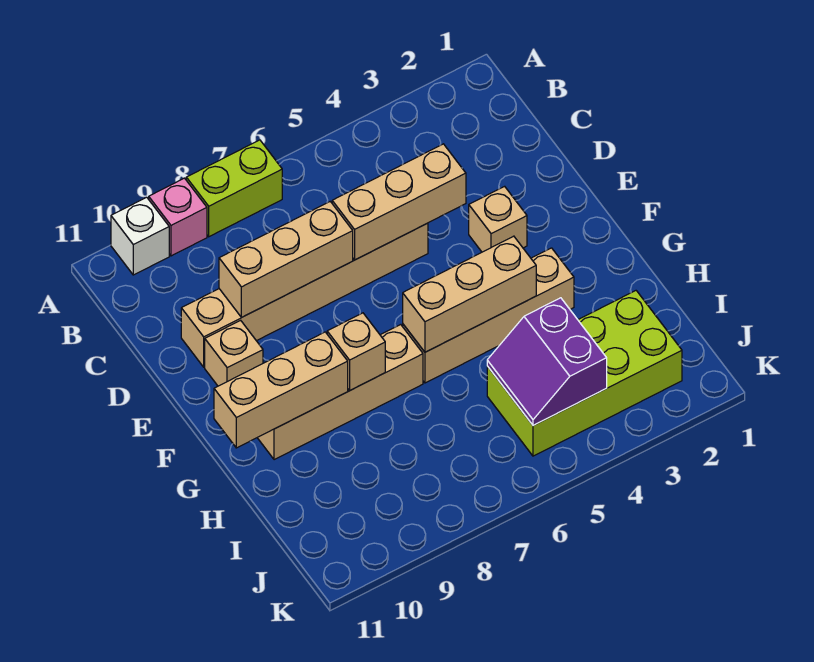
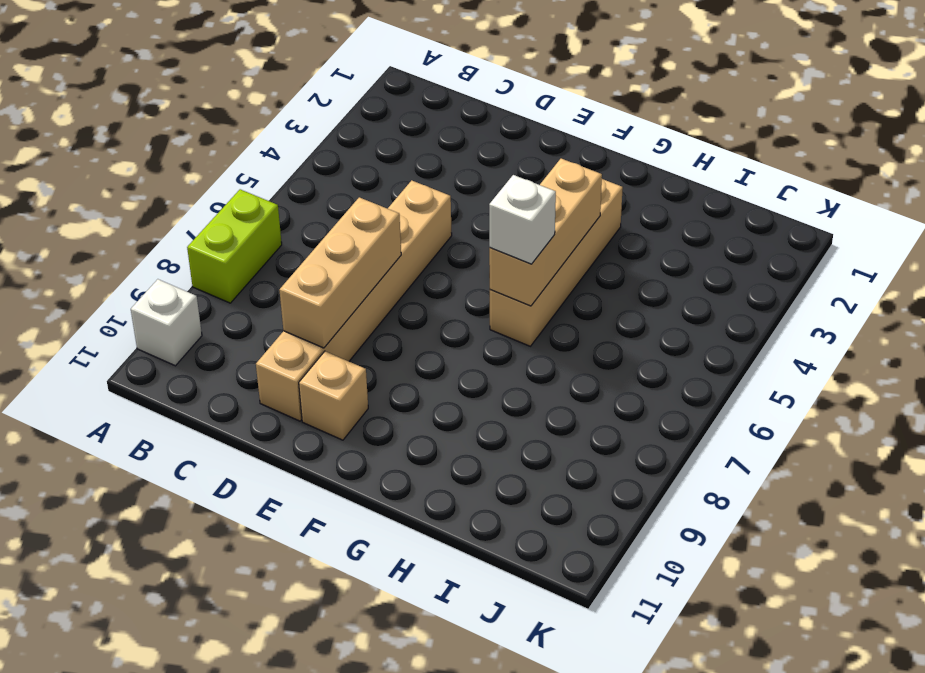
white 1x1 brick [489,175,556,264] -> none
none -> pink 1x1 brick [149,178,207,256]
none -> tan 1x1 brick [469,186,527,252]
none -> tan 1x4 brick [257,325,423,460]

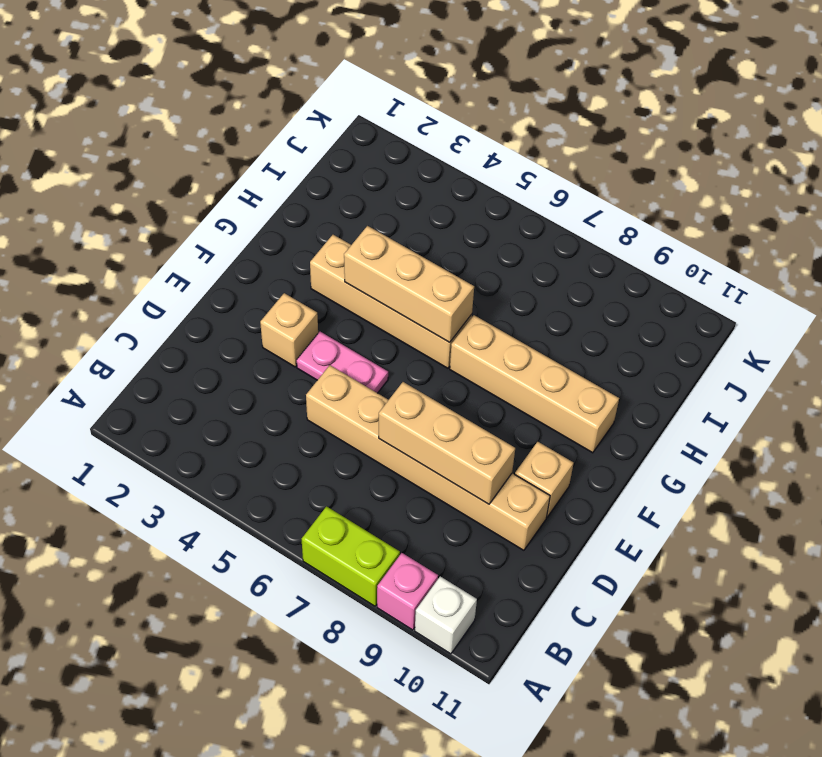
pink 1x2 plate [297,332,388,393] -> none
none -> lime 2x4 brick [487,291,682,456]
none -> tan 1x3 brick [332,144,466,260]
none -> tan 1x1 brick [327,313,385,390]

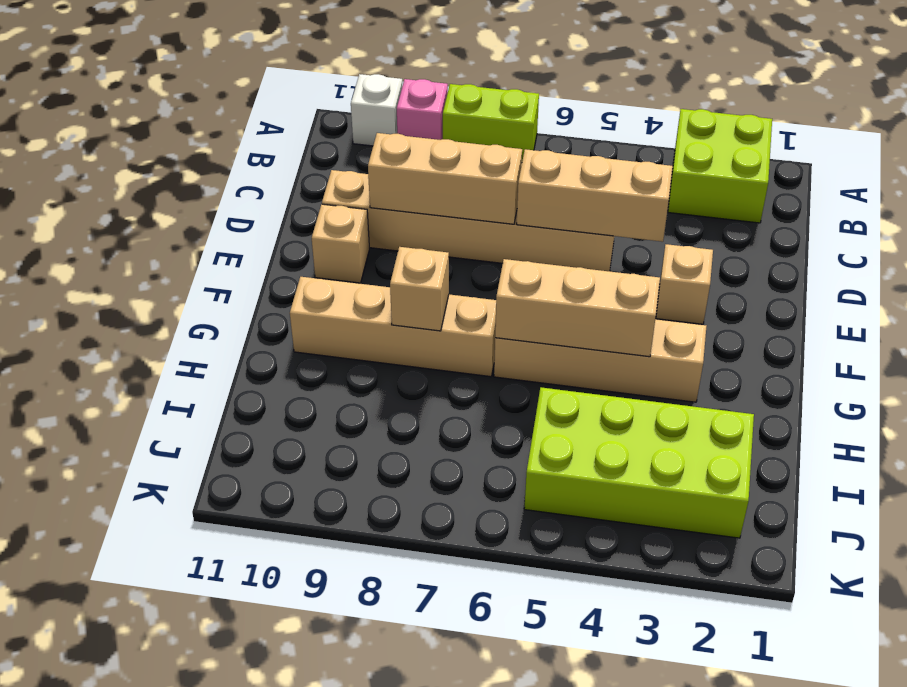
lime 2x2 brick [668,109,772,223] -> none
none -> tan 1x3 brick [214,332,348,448]
none -> purple 2x2 slope [487,298,607,425]

